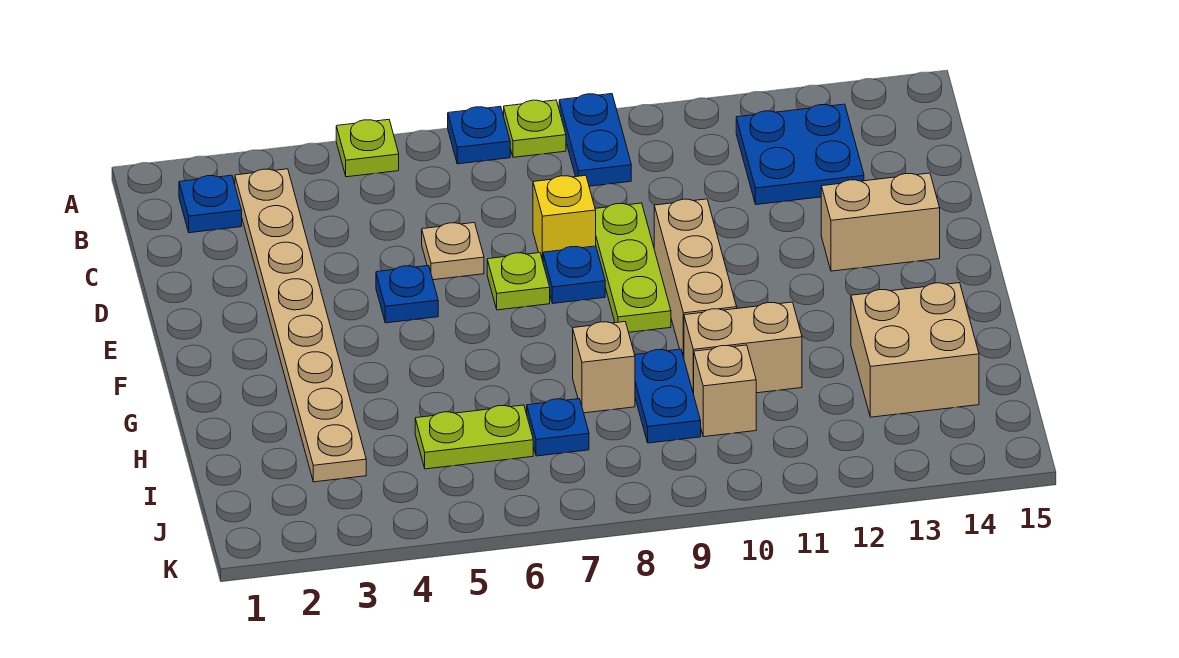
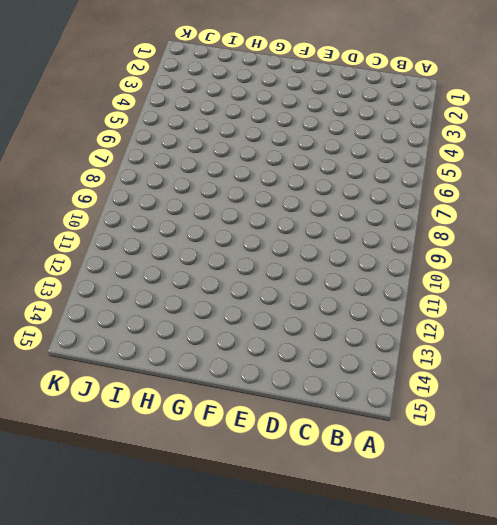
none -> lime 1x1 plate [336,120,399,177]
none -> blue 1x1 plate [448,106,510,164]
none -> lime 1x1 plate [504,100,566,157]

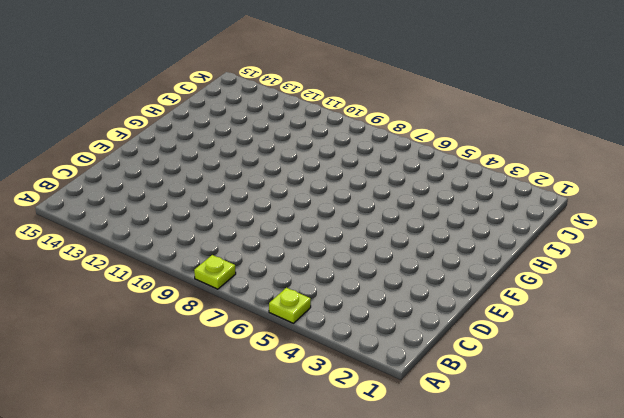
none -> blue 1x1 plate [448,106,510,164]
none -> blue 1x2 plate [559,94,631,186]
none -> blue 1x1 plate [179,175,242,233]

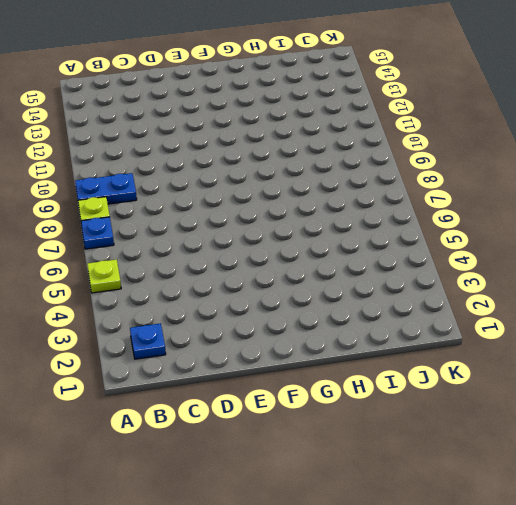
none -> tan 1x8 plate [235,169,366,482]
none -> blue 2x2 plate [736,104,864,205]
none -> tan 1x1 plate [422,223,484,280]

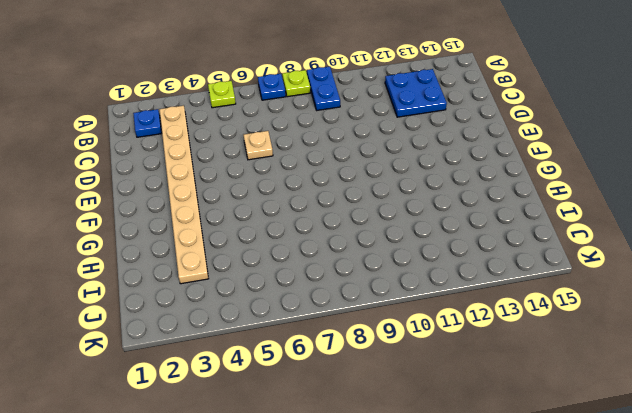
none -> yellow 1x1 brick [533,175,596,261]
none -> lime 1x3 plate [595,203,671,332]
none -> blue 1x1 plate [376,266,438,323]

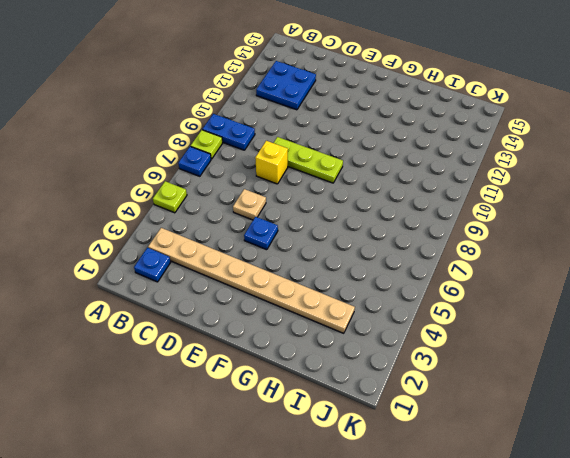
none -> lime 1x1 plate [487,253,550,310]
none -> blue 1x1 plate [543,246,605,303]
none -> tan 1x3 brick [654,199,737,357]

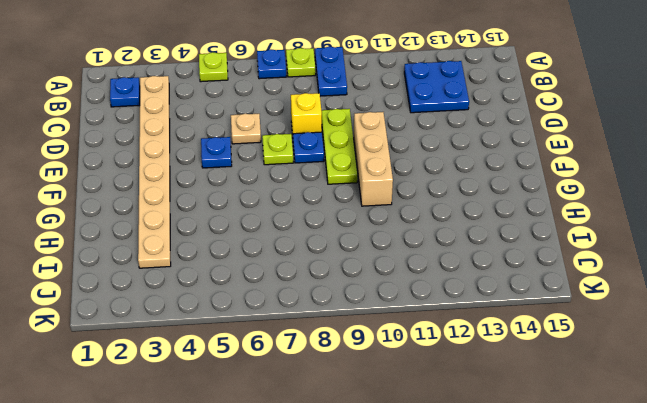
none -> tan 1x2 brick [821,173,940,271]
none -> tan 1x1 brick [573,322,635,413]
none -> blue 1x2 plate [635,349,701,443]

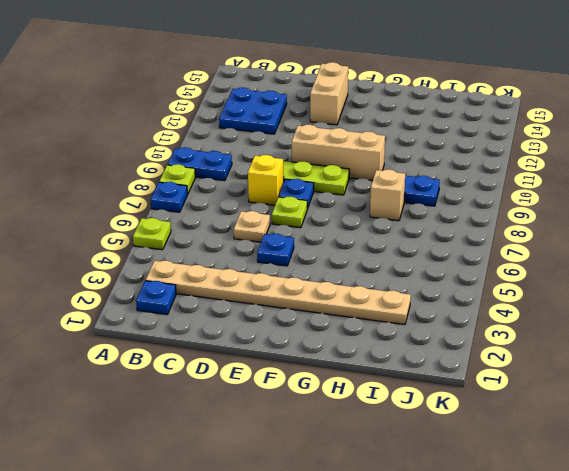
none -> tan 1x2 brick [684,302,802,394]
none -> tan 2x2 brick [851,283,979,417]
none -> lime 1x2 plate [415,405,533,469]

